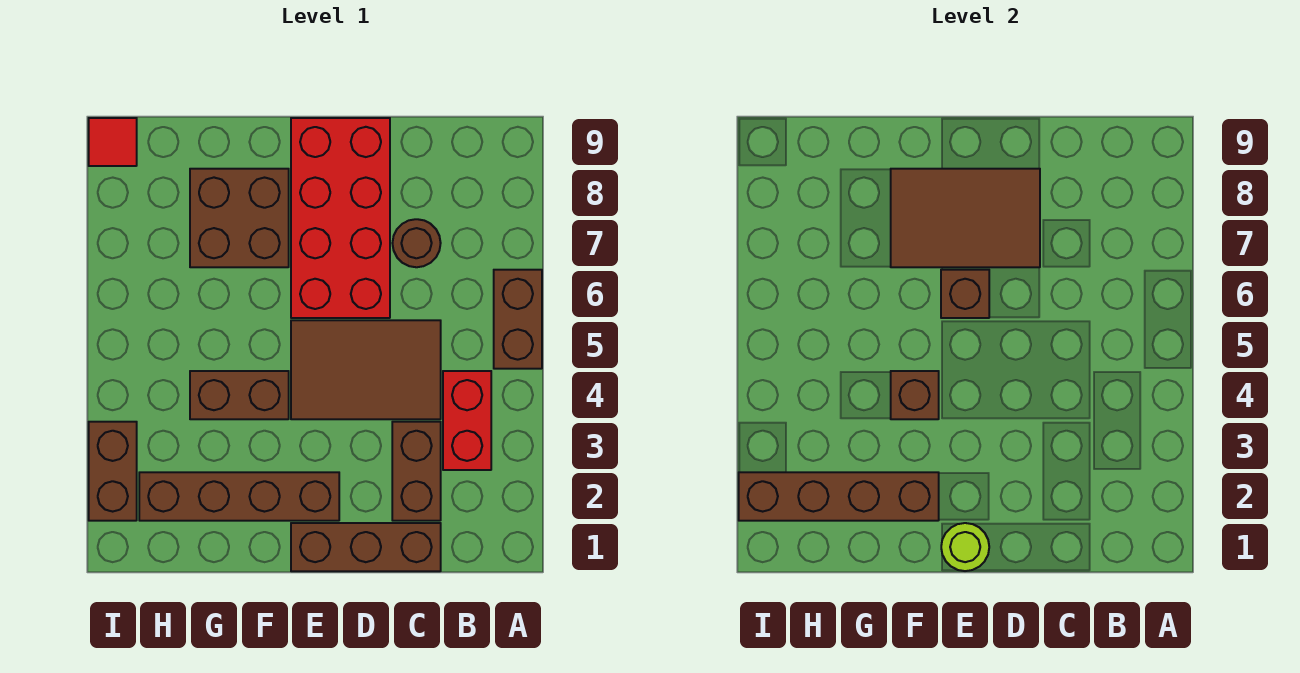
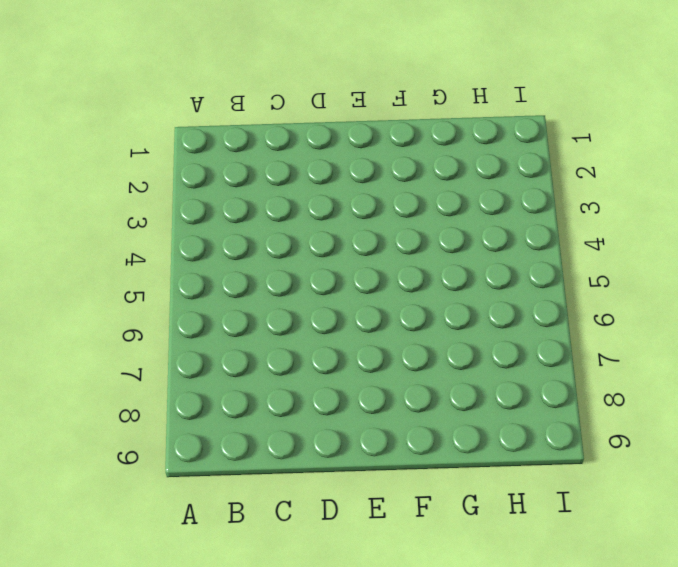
none -> brown 1x2 brick [494,270,542,369]
none -> red 1x2 brick [443,371,491,470]
none -> brown 1x3 brick [291,523,441,571]

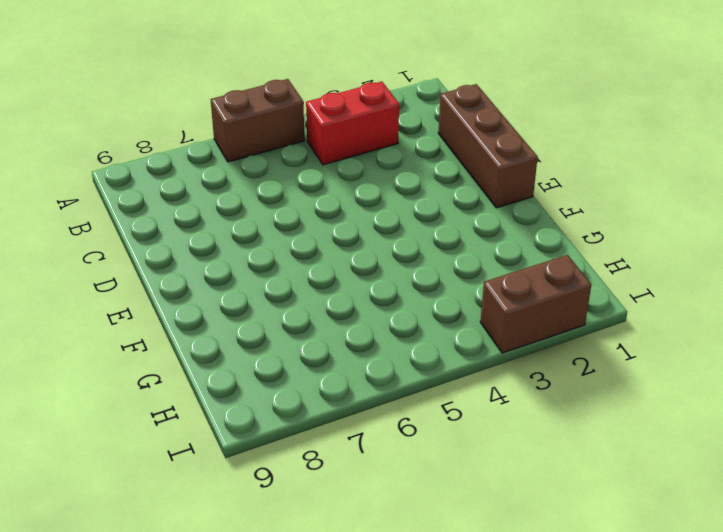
none -> brown 1x2 brick [392,422,441,521]
none -> brown 2x3 tile [291,320,441,419]
none -> brown 1x1 round brick [392,219,441,267]

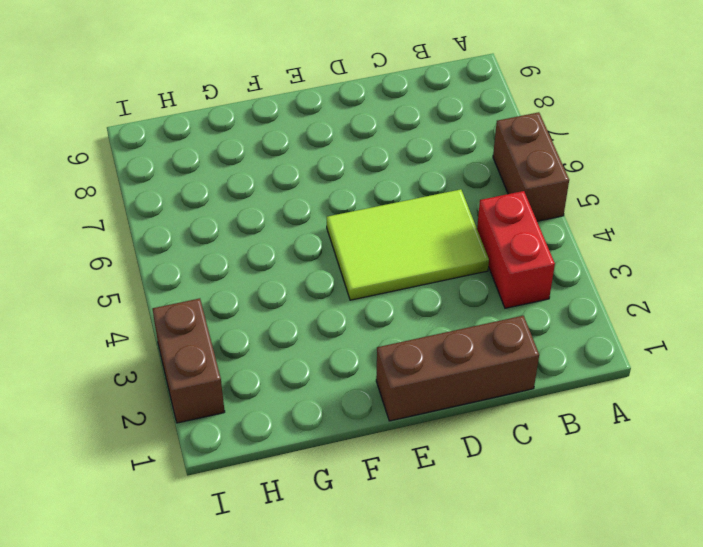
lime 2x3 tile [327,189,489,300] -> brown 2x3 tile [291,320,441,419]
none -> brown 1x2 brick [392,422,441,521]
none -> brown 1x1 round brick [392,219,441,267]
none -> red 2x4 brick [291,118,390,318]

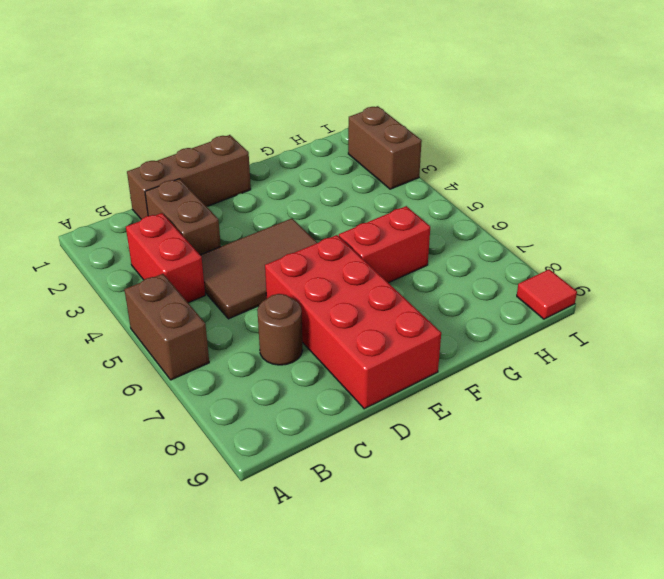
red 1x2 brick [339,206,430,283] -> none
none -> brown 1x4 brick [139,472,339,521]
none -> brown 1x2 brick [190,371,289,419]
none -> brown 2x2 brick [190,169,289,267]

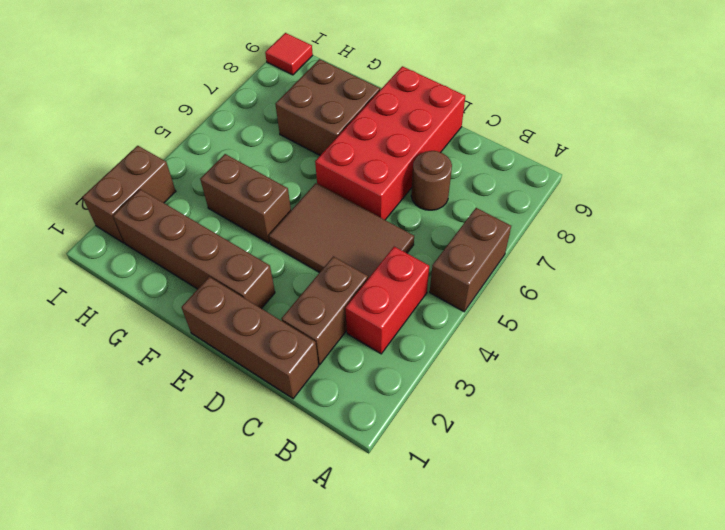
none -> brown 2x3 tile [891,169,1040,267]
none -> lime 1x1 round brick [941,523,989,571]
none -> brown 1x1 brick [941,270,989,318]

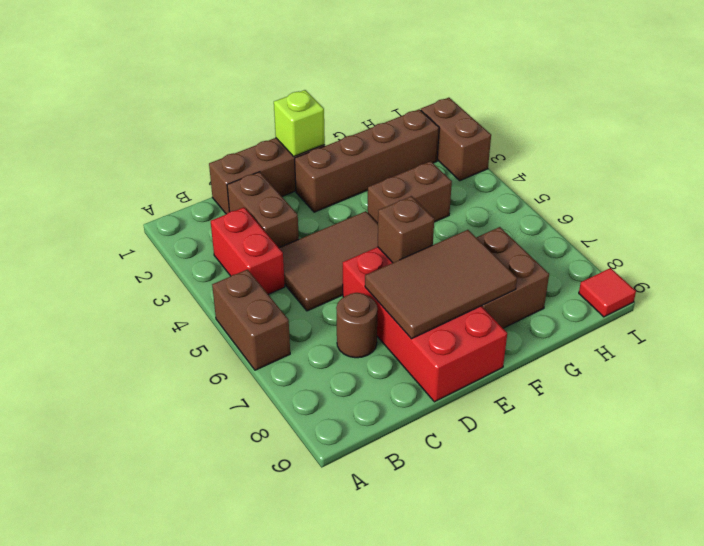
lime 1x1 brick [274,90,325,156] -> lime 1x1 round brick [941,523,989,571]
none -> brown 1x4 brick [739,472,939,521]
none -> brown 1x1 brick [891,371,939,419]

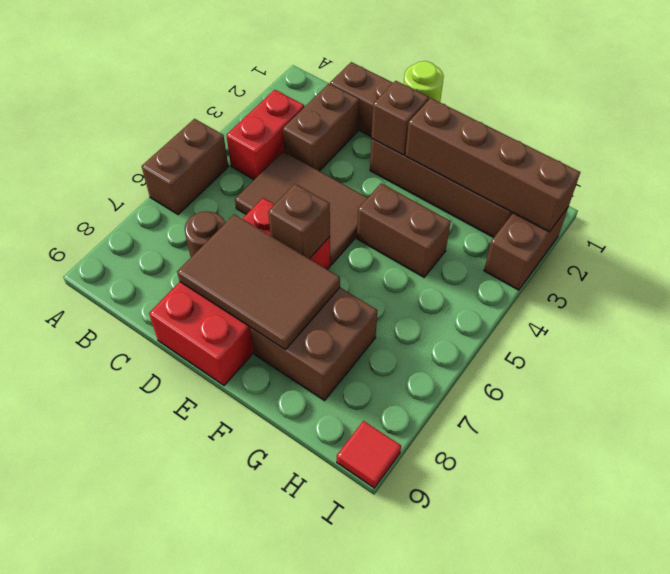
brown 1x1 brick [372,81,429,155] -> brown 1x1 brick moved to [891,371,939,419]

